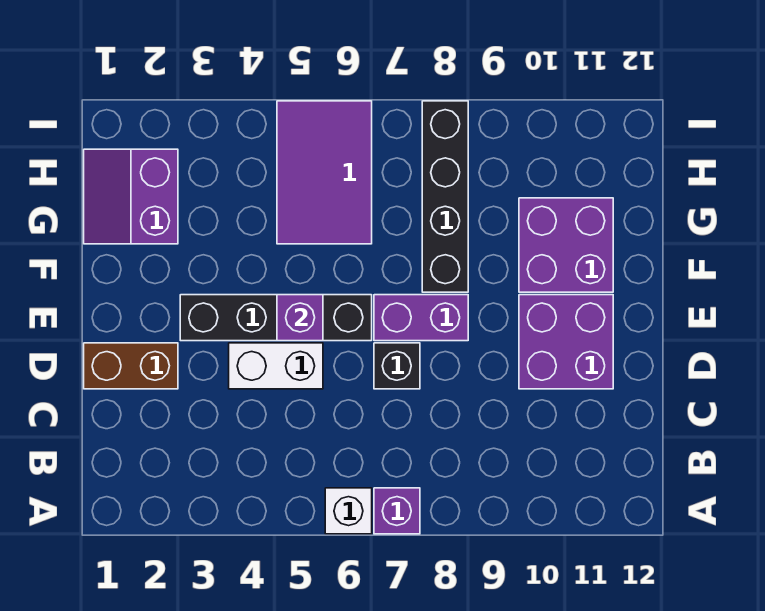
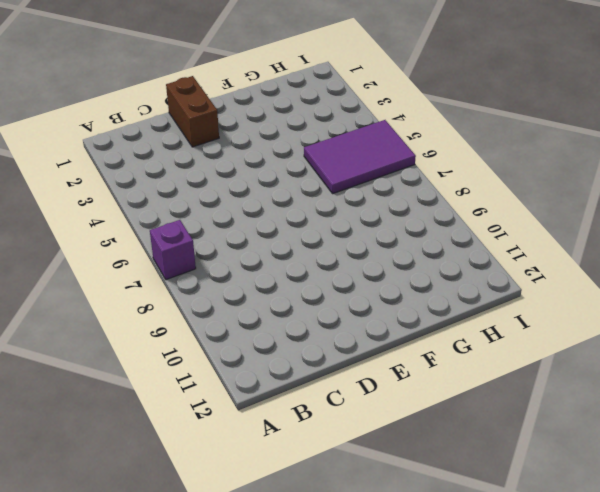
none -> white 1x1 brick [325,488,372,534]
none -> white 1x2 brick [229,343,323,389]
none -> black 1x1 brick [374,343,420,389]

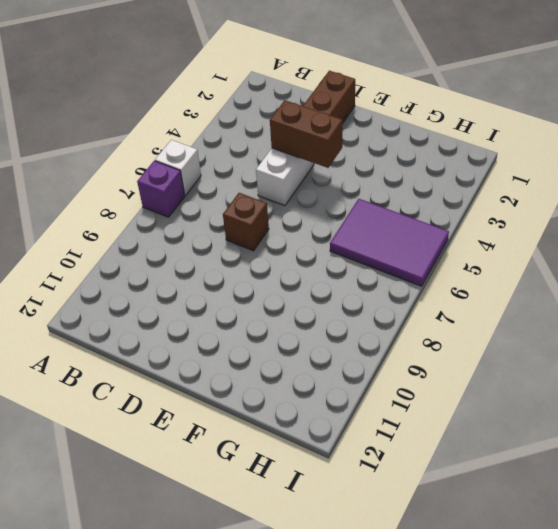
brown 1x2 brick [270,100,342,168] -> none
brown 1x1 brick [223,193,269,251] -> black 1x1 brick [374,343,420,389]
none -> purple 2x2 brick [519,295,613,389]
none -> black 1x4 brick [180,295,372,341]
none -> purple 1x2 brick [374,295,468,341]

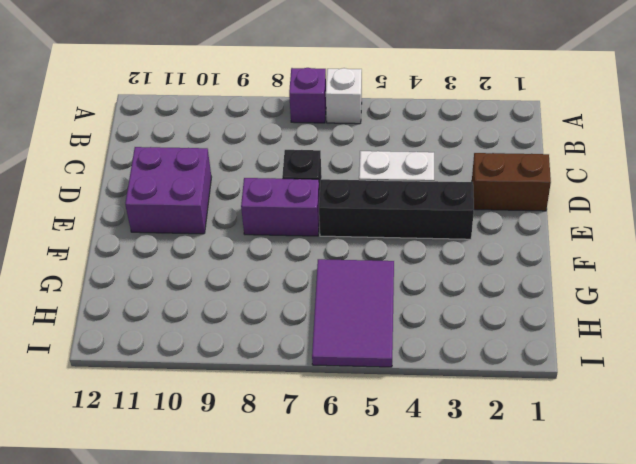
none -> black 1x4 brick [422,101,468,292]
none -> purple 2x2 brick [519,198,613,292]
none -> purple 2x2 slope [84,149,178,244]

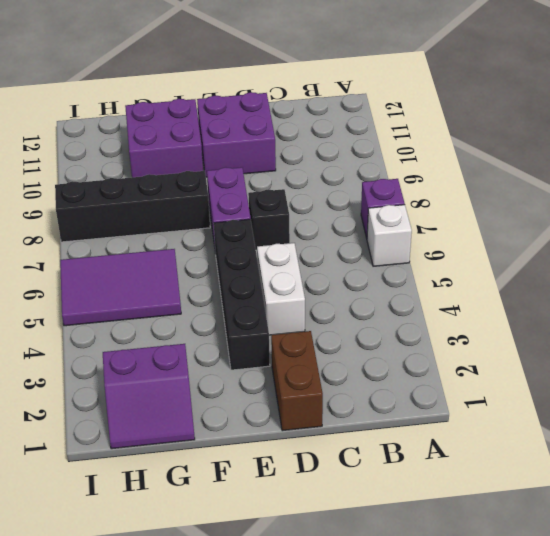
none -> purple 1x1 brick [277,295,323,341]

